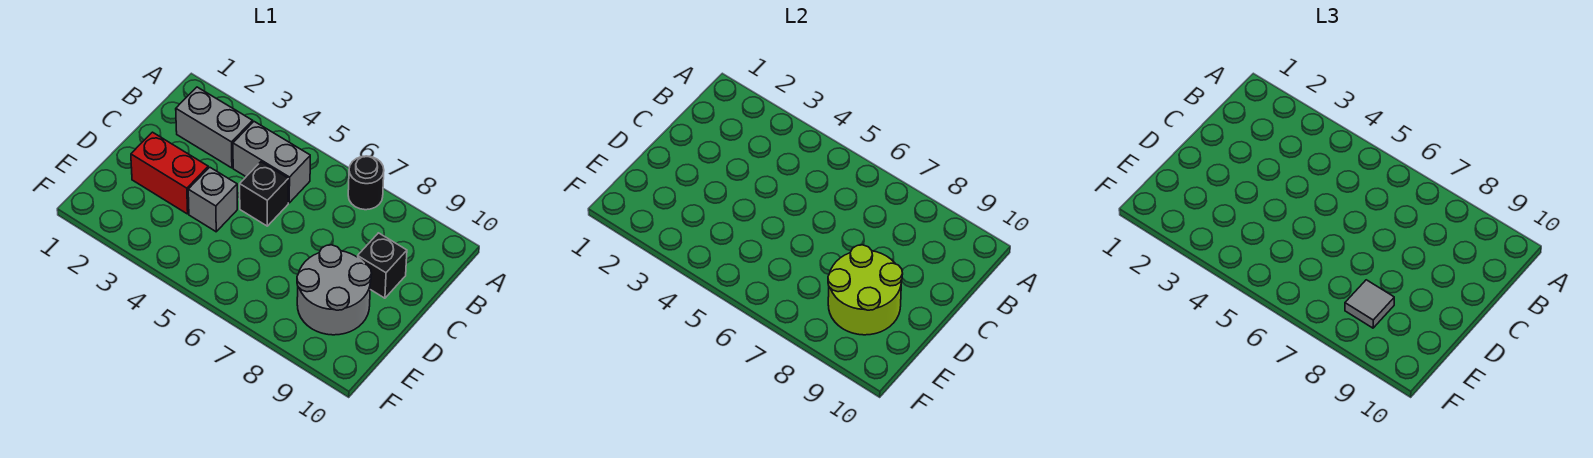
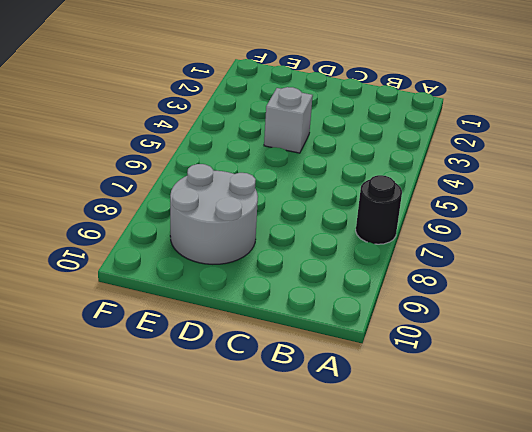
none -> grey 1x2 brick [176,87,253,168]
none -> grey 1x2 brick [233,122,310,203]

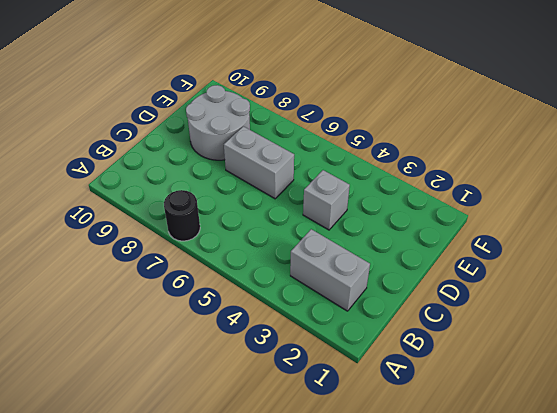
grey 1x2 brick [224,126,294,199] -> grey 1x2 brick moved to [233,122,310,203]
none -> black 1x1 brick [240,162,289,226]
none -> black 1x1 brick [358,233,407,298]

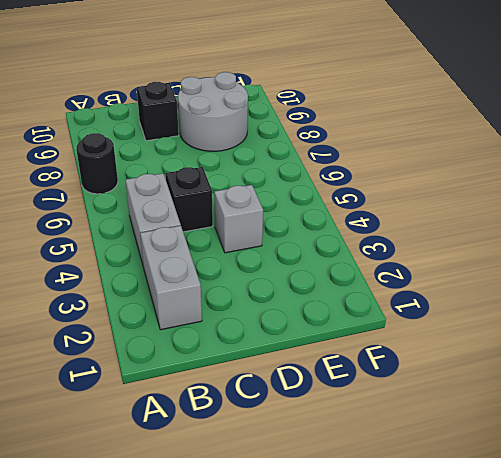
none -> red 1x2 brick [131,132,208,214]
none -> lime 2x2 round brick [828,245,903,335]

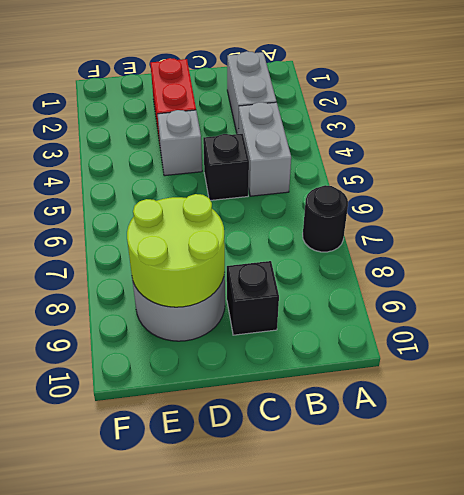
none -> grey 1x1 tile [1345,280,1394,328]

